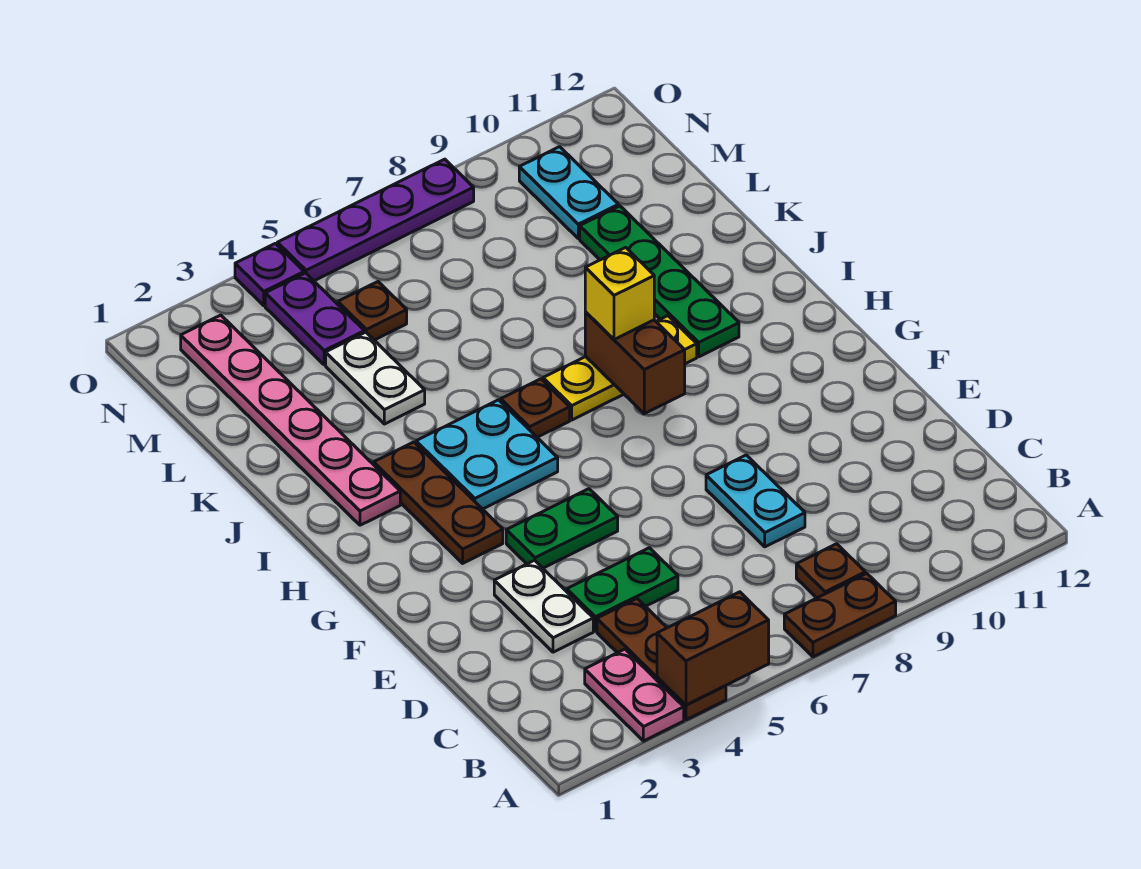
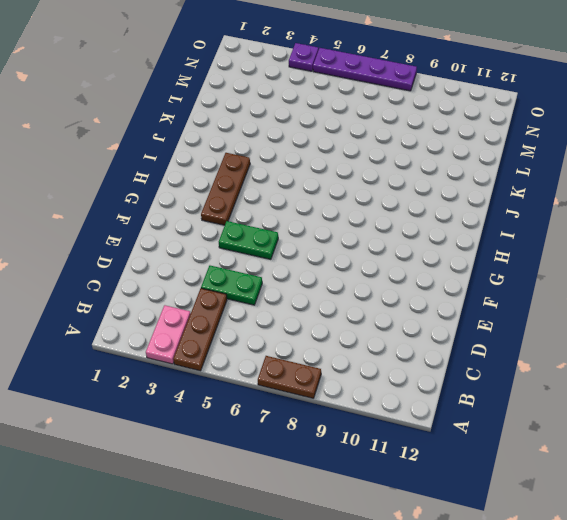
none -> brown 1x1 plate [796,544,865,598]
none -> white 1x2 plate [494,560,593,652]
none -> cyan 1x2 plate [706,455,805,547]

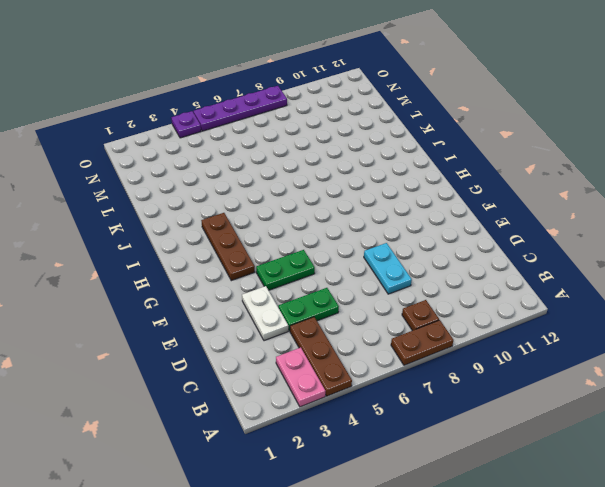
none -> cyan 2x2 plate [416,400,558,509]
none -> pink 1x6 plate [181,315,400,525]
none -> brown 1x1 plate [501,379,570,437]

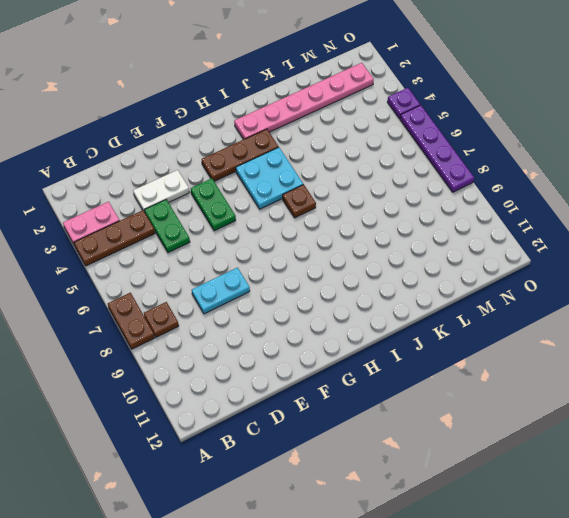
none -> yellow 1x3 plate [543,316,697,420]
none -> green 1x4 plate [580,206,739,357]
none -> white 1x2 plate [326,332,425,424]

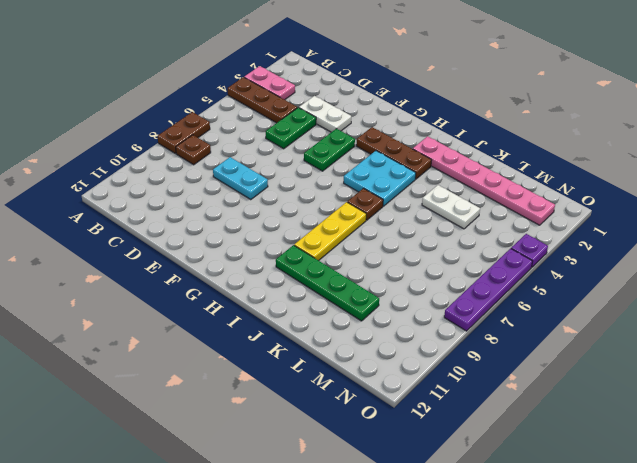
none -> purple 1x2 plate [265,273,364,365]
none -> brown 1x1 plate [338,282,407,340]
none -> cyan 1x2 plate [519,147,619,238]

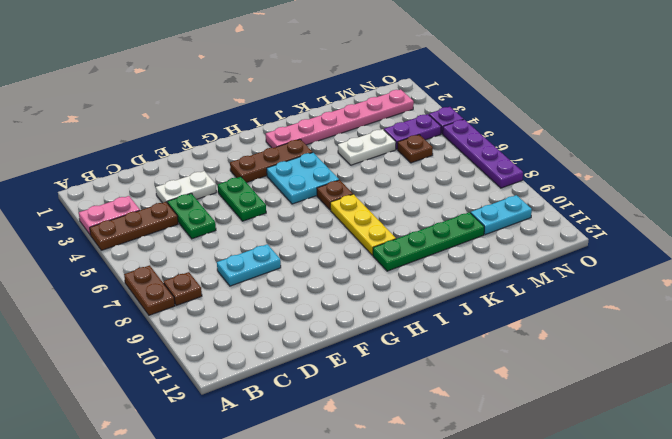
none -> brown 1x2 brick [657,592,769,705]
none -> brown 1x2 brick [585,312,685,414]
none -> yellow 1x1 brick [585,247,654,339]

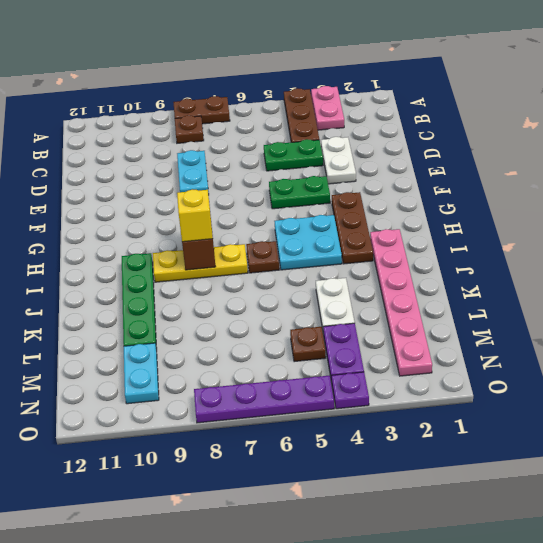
none -> brown 1x2 brick [657,592,769,705]

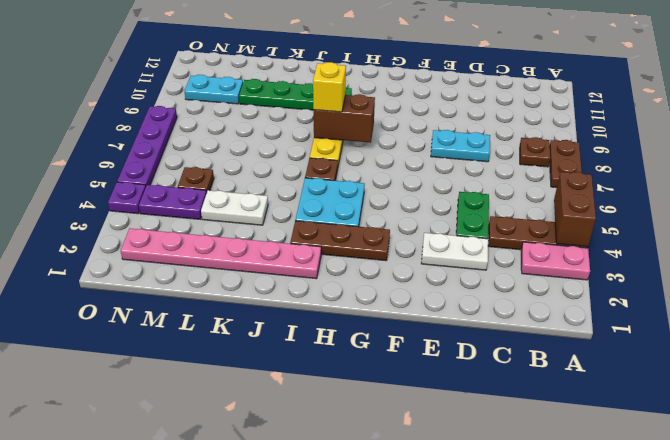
none -> green 1x2 plate [506,489,618,568]

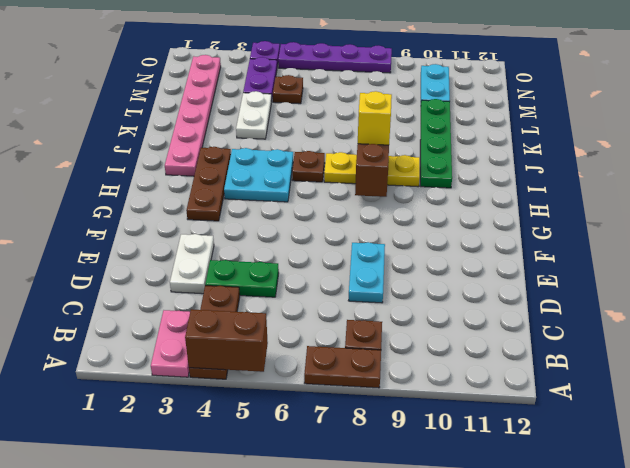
none -> green 1x2 plate [506,489,618,568]

